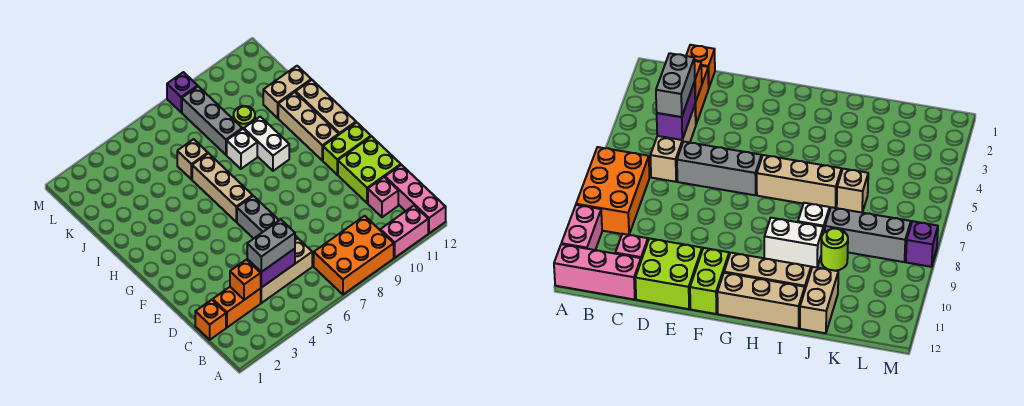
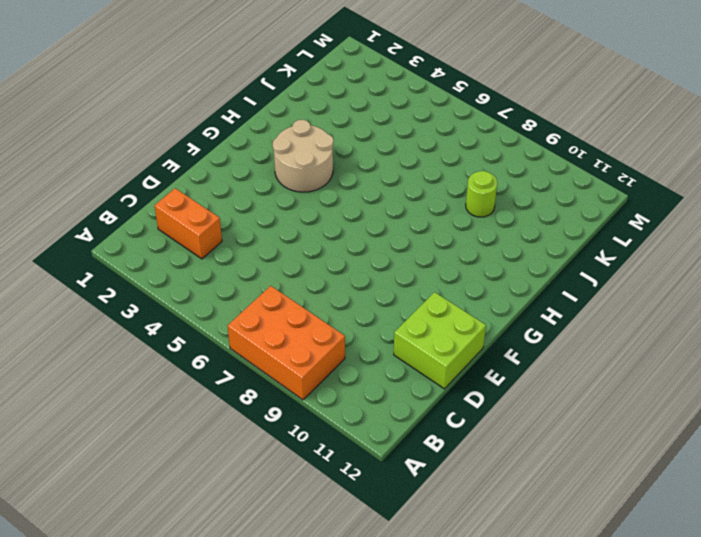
tan 2x2 round brick [273,120,333,192] -> none
none -> pink 1x2 brick [380,206,428,258]
none -> pink 1x3 brick [385,165,446,233]
none -> orange 1x1 brick [195,300,226,340]

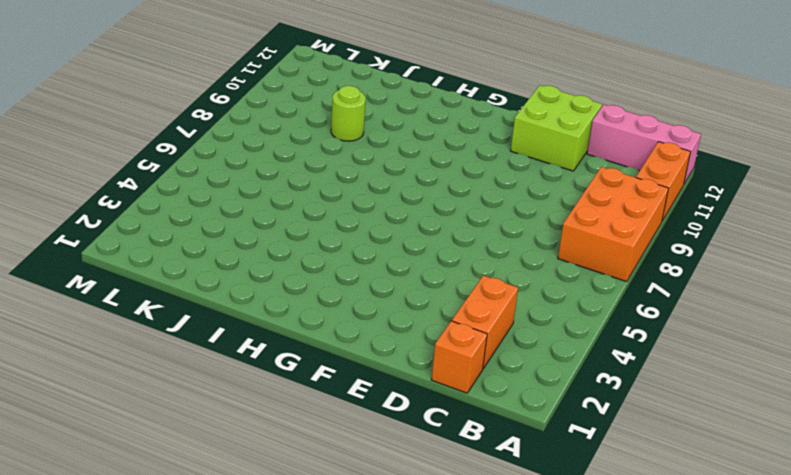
orange 1x2 brick [636,142,690,221] -> pink 1x2 brick [380,206,428,258]
none -> tan 1x3 brick [260,239,312,303]
none -> pink 1x1 brick [368,177,398,217]
none -> grey 1x3 brick [237,196,297,240]

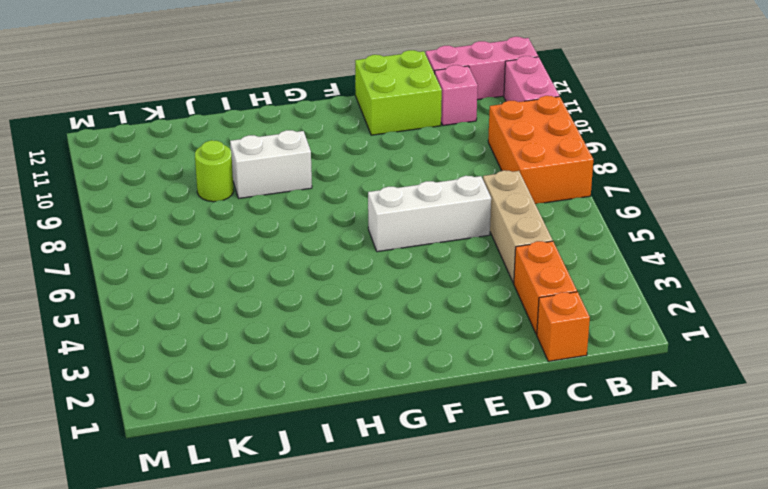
white 1x3 brick [368,176,491,252] -> grey 1x3 brick [237,196,297,240]
none -> lime 1x2 brick [323,122,371,175]
none -> tan 1x3 brick [192,153,253,222]
none -> tan 1x3 brick [278,92,339,161]

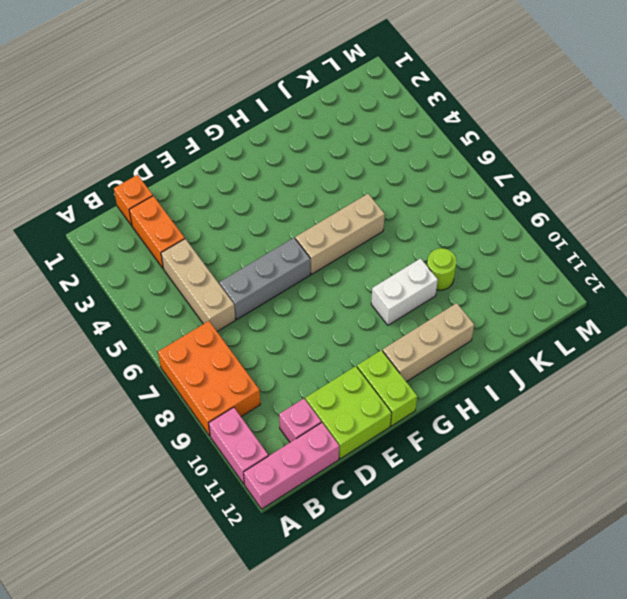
none -> tan 1x3 brick [296,80,356,134]
none -> white 1x1 brick [227,129,257,169]
none -> tan 1x1 brick [177,139,208,179]

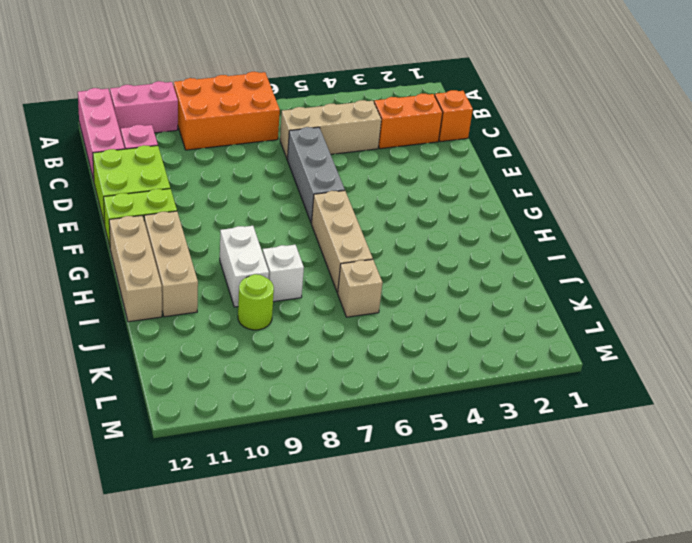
none -> grey 1x3 brick [182,86,242,155]
none -> tan 1x2 brick [263,66,311,118]
none -> purple 1x1 brick [167,72,198,112]

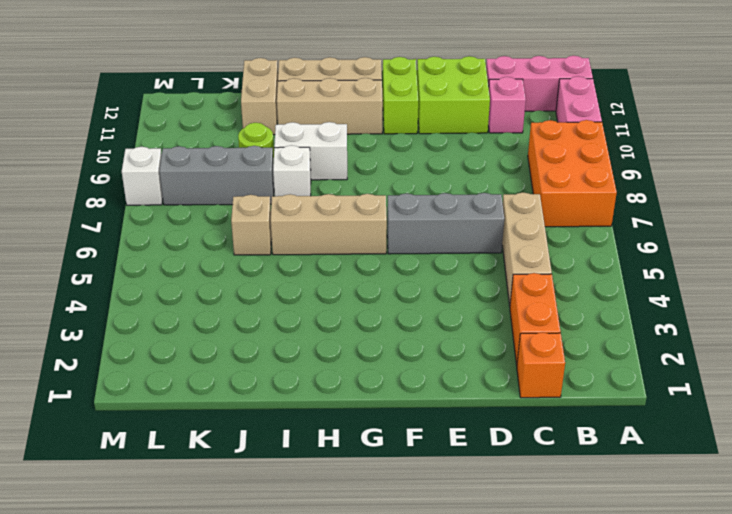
white 1x1 brick [122,147,163,205] -> purple 1x1 brick [167,72,198,112]
none -> orange 1x1 brick [230,260,261,300]
none -> purple 1x2 brick [247,249,295,288]
none -> grey 1x2 brick [247,220,295,272]

